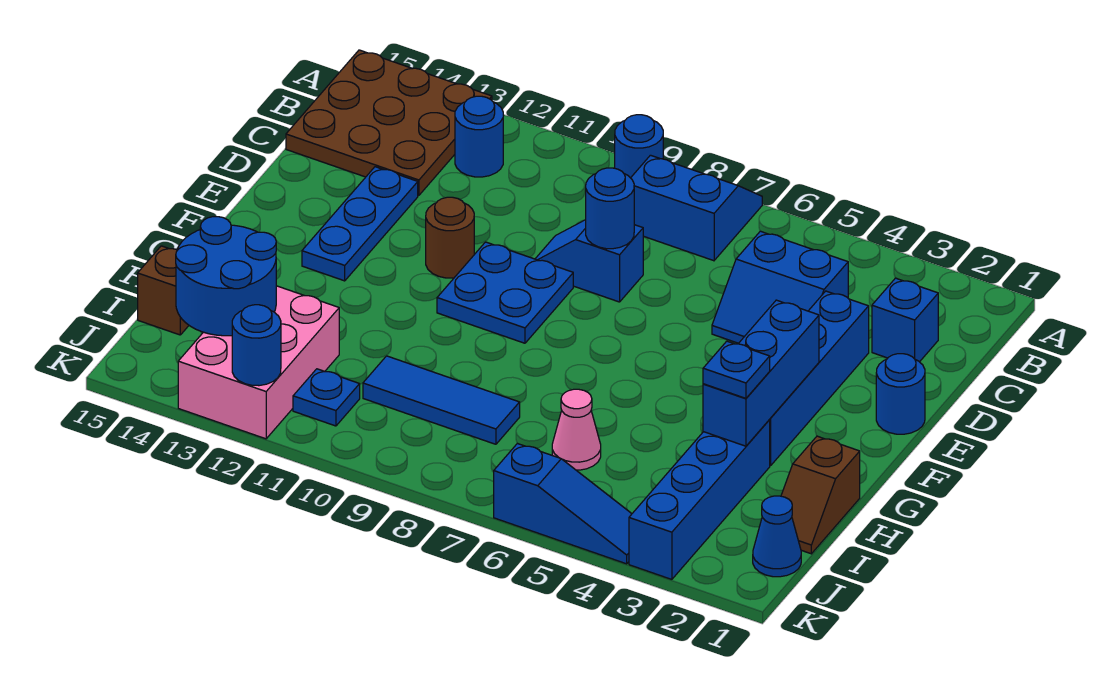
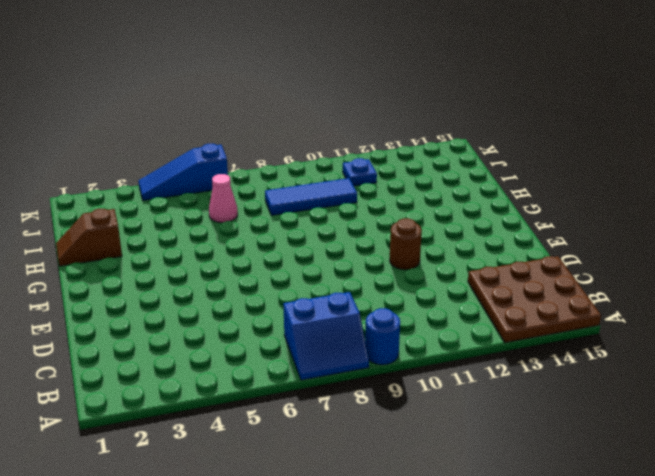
brown 1x2 slope [56,209,122,266] -> brown 1x2 slope turned to [781,436,860,554]
none -> blue 1x1 round brick [455,96,503,177]
none -> blue 1x1 brick [872,278,938,362]
none -> blue 2x2 slope [712,231,848,343]

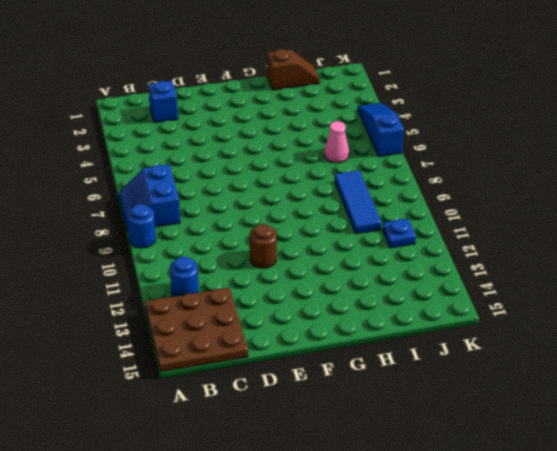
none -> blue 2x2 slope [712,231,848,343]
none -> blue 1x4 brick [769,291,869,466]
none -> blue 1x2 slope [535,220,643,302]

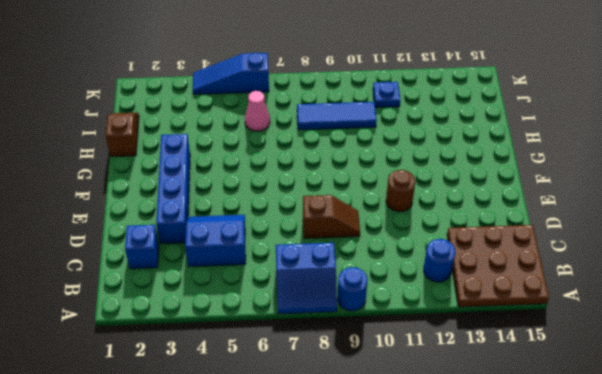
brown 1x2 slope [303,195,360,238] -> blue 1x2 slope [535,220,643,302]
none -> blue 1x3 plate [302,167,418,281]
none -> blue 1x1 round brick [876,354,925,434]
none -> blue 2x2 plate [437,242,573,343]

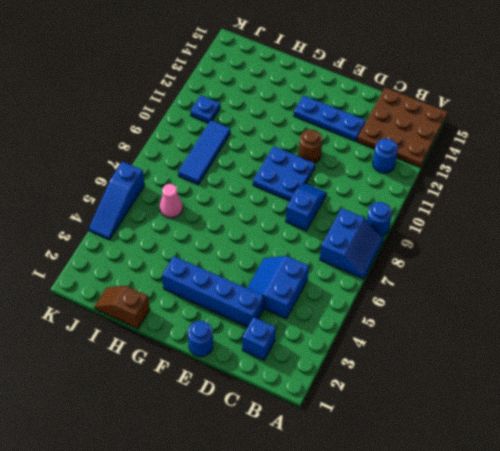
none -> blue 1x4 brick [629,420,770,579]
none -> pink 2x3 brick [178,286,339,439]
none -> brown 1x1 brick [138,246,189,335]

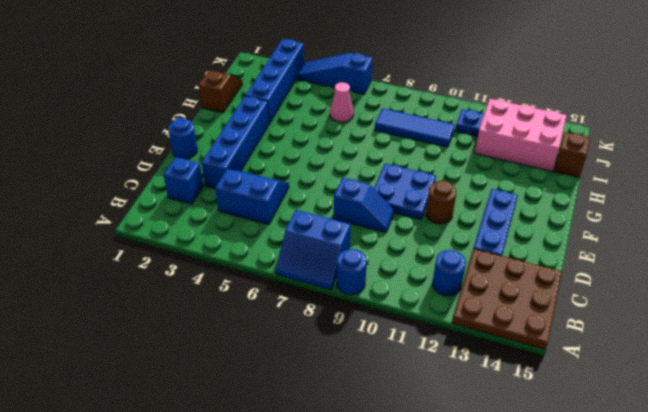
pink 2x3 brick [475,99,567,171] -> pink 2x3 brick turned to [178,286,339,439]
none -> blue 1x1 cone [753,496,801,577]
none -> blue 1x1 round brick [586,168,634,249]
none -> blue 1x3 brick [703,300,819,446]

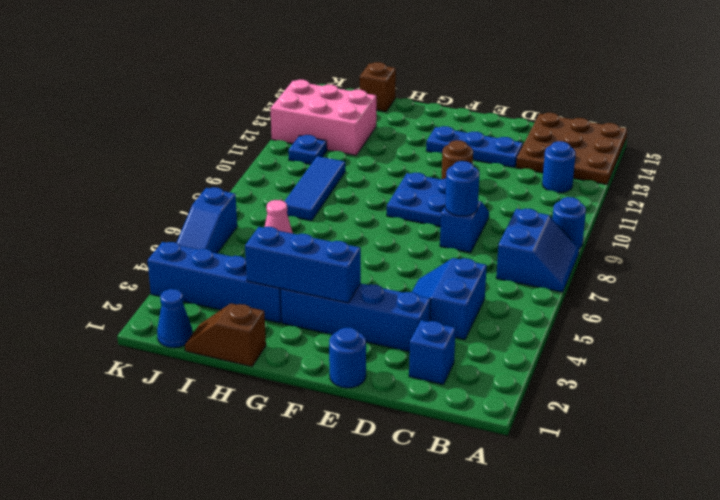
none -> blue 2x2 round brick [176,217,276,336]
none -> blue 1x1 round brick [232,305,281,386]
none -> blue 1x1 plate [703,341,770,398]

